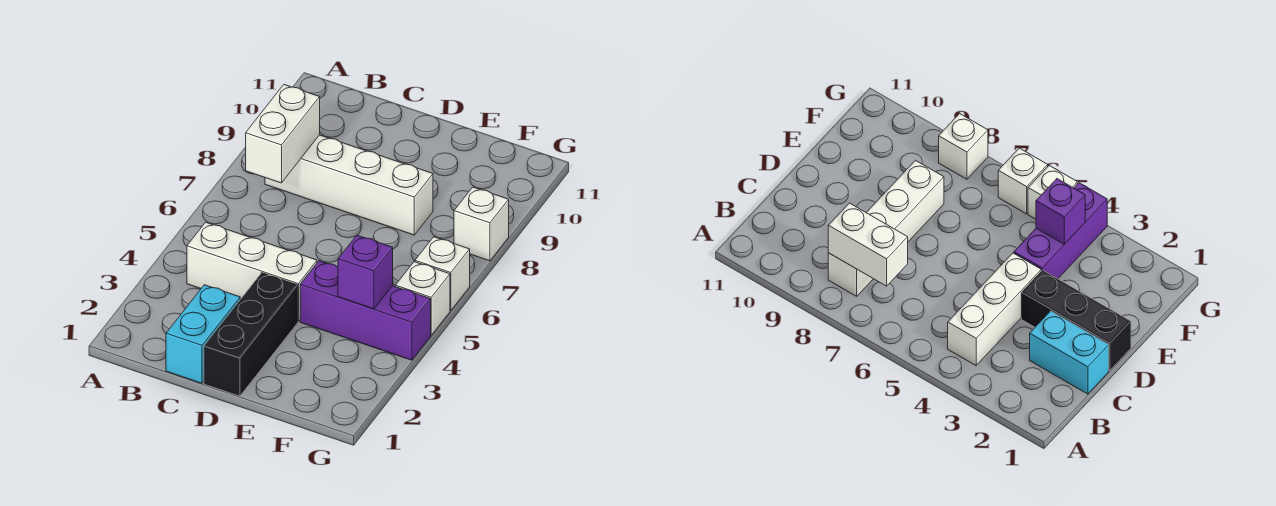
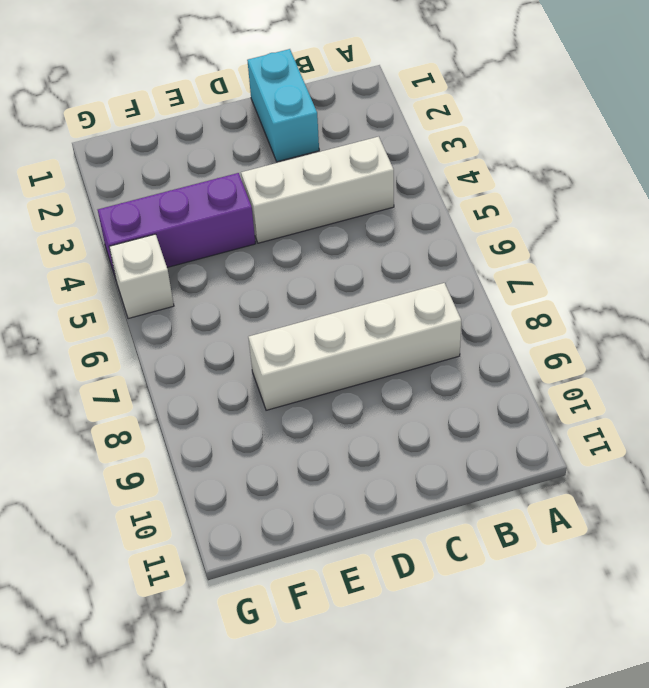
none -> black 1x3 brick [204,273,298,396]
none -> white 1x1 brick [415,237,470,311]

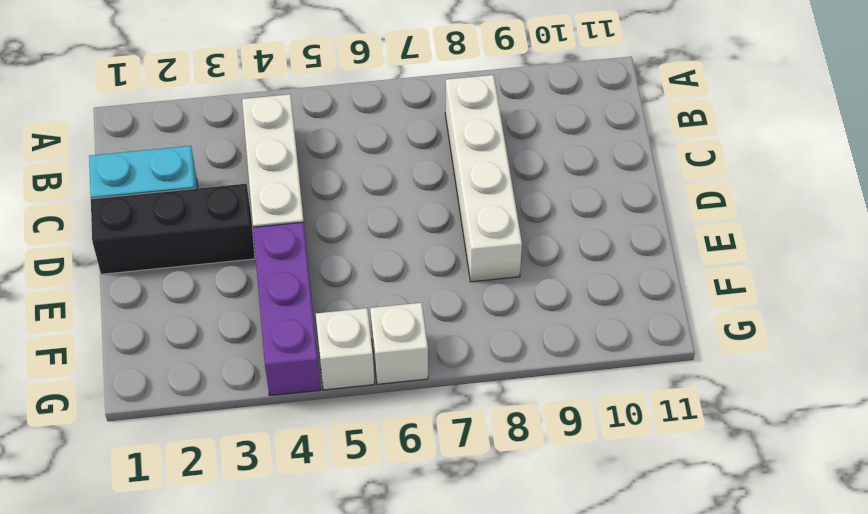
none -> white 1x1 brick [454,187,509,261]
none -> white 1x2 brick [246,85,320,183]

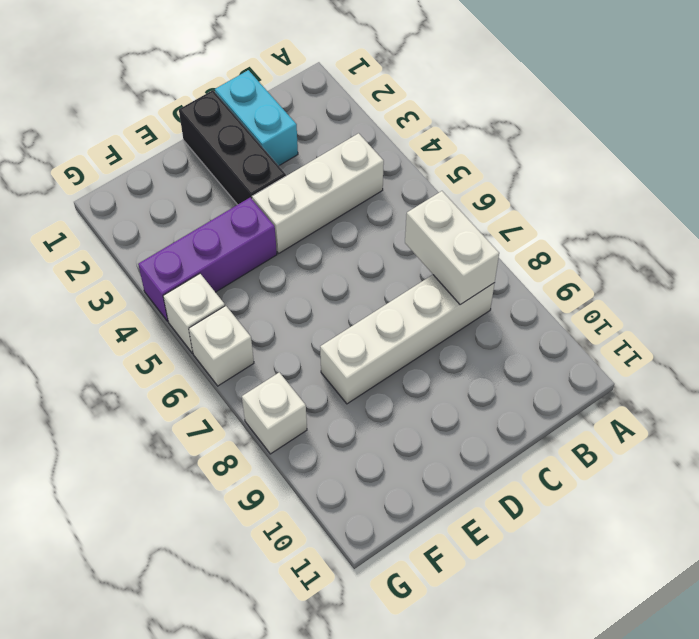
none -> purple 1x1 brick [338,235,393,309]

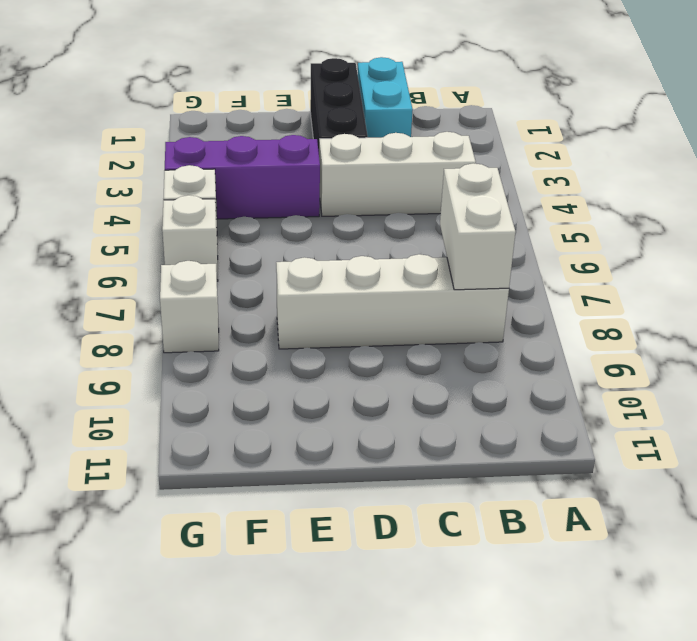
none -> purple 1x1 brick [338,235,393,309]

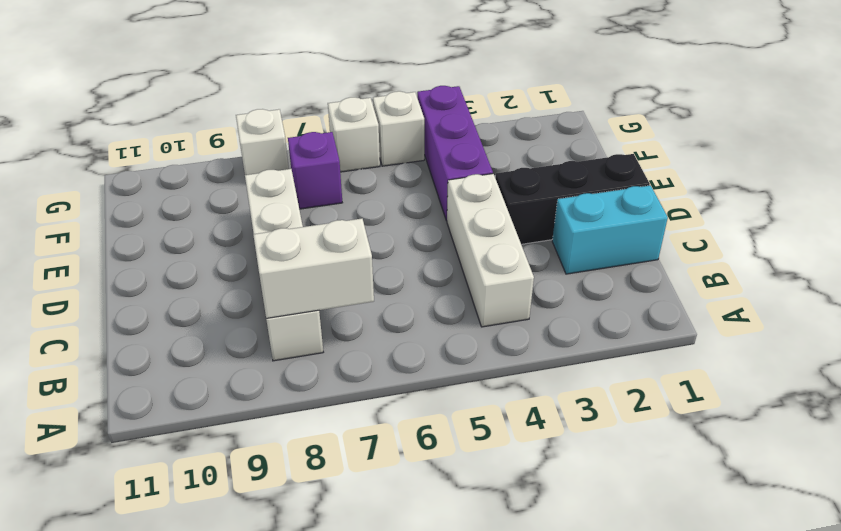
purple 1x1 brick [288,132,342,209] -> purple 1x1 brick moved to [338,235,393,309]

